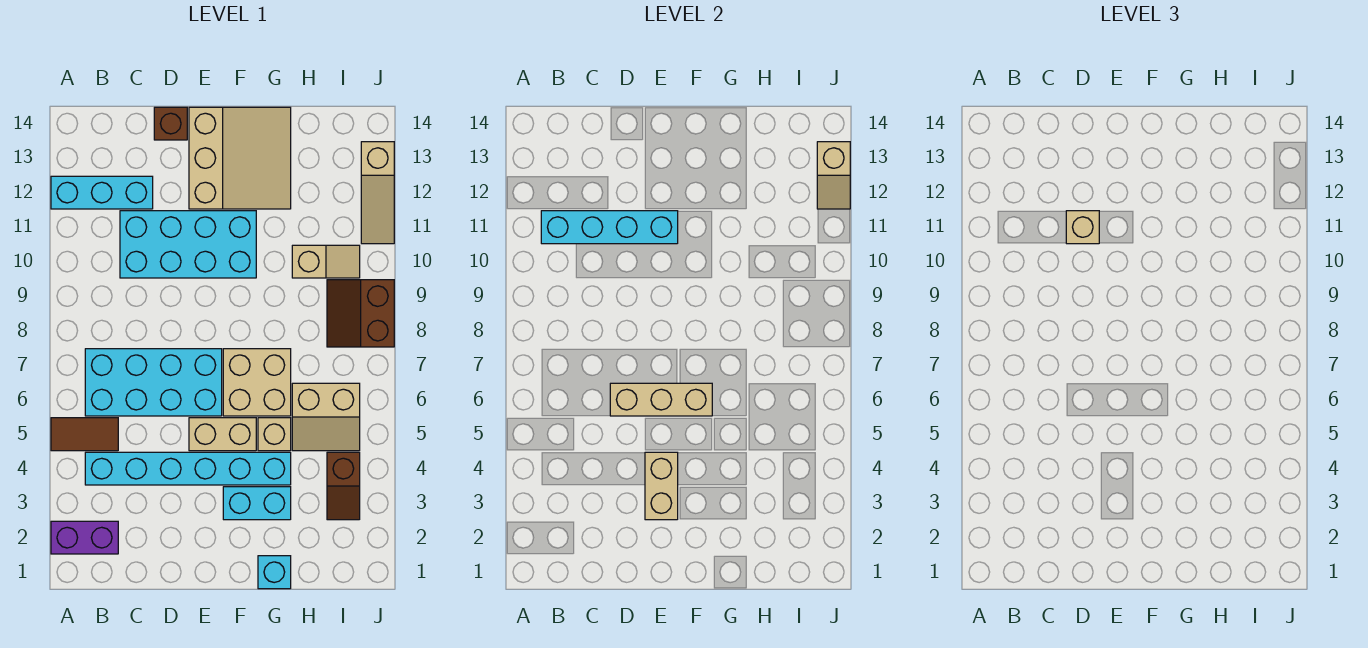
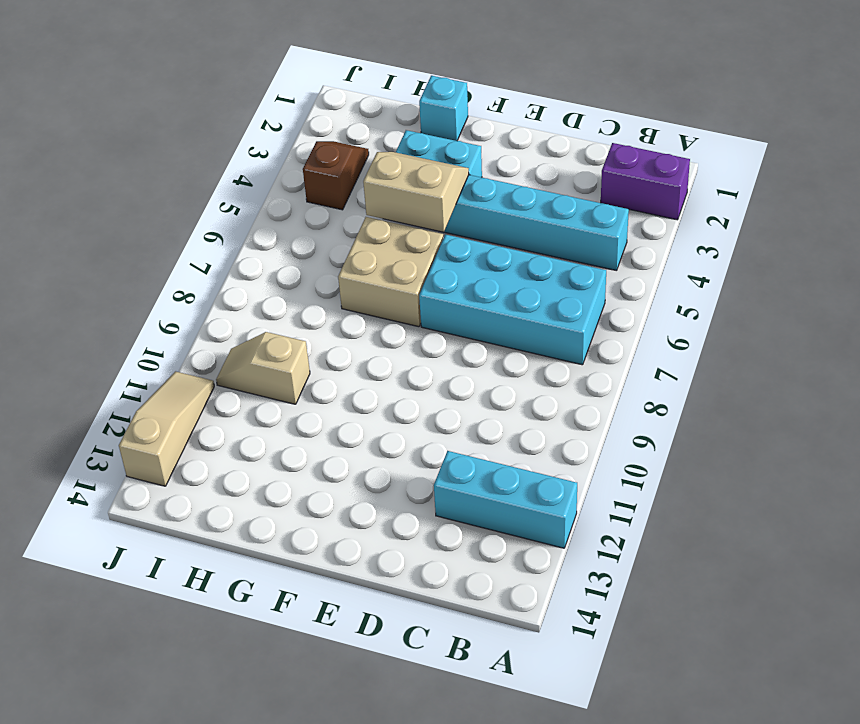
tan 2x2 slope [363,152,469,232] -> tan 2x2 slope moved to [292,383,360,451]
none -> brown 1x2 tile [51,418,118,451]
none -> cyan 2x4 brick [120,211,256,278]
none -> brown 1x1 brick [154,107,187,140]

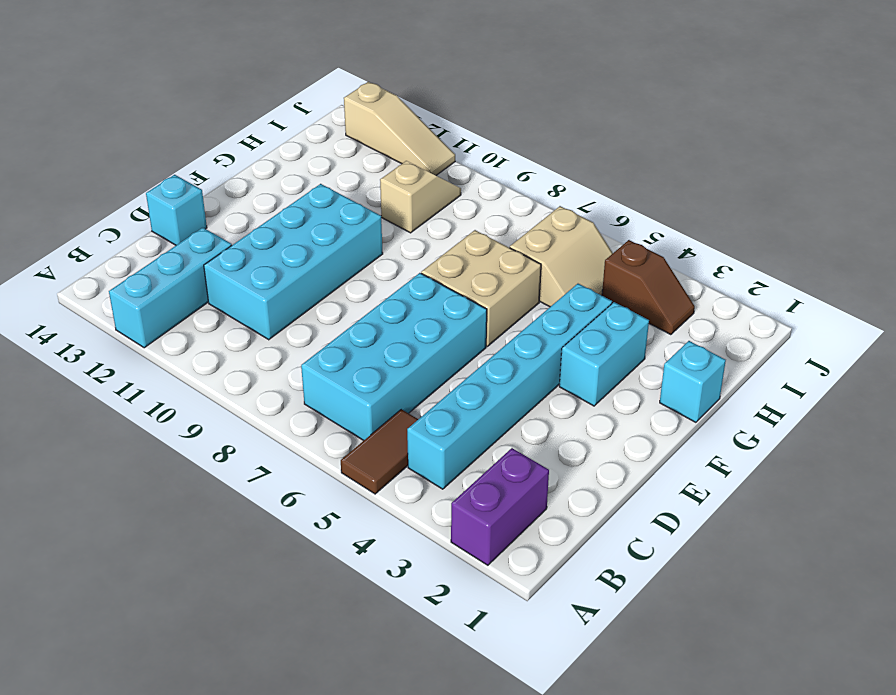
cyan 1x1 brick [146,175,207,245] -> brown 1x1 brick [154,107,187,140]
none -> tan 1x2 brick [189,418,256,451]
none -> tan 3x3 slope [189,107,291,209]
none -> tan 1x1 brick [258,418,291,451]

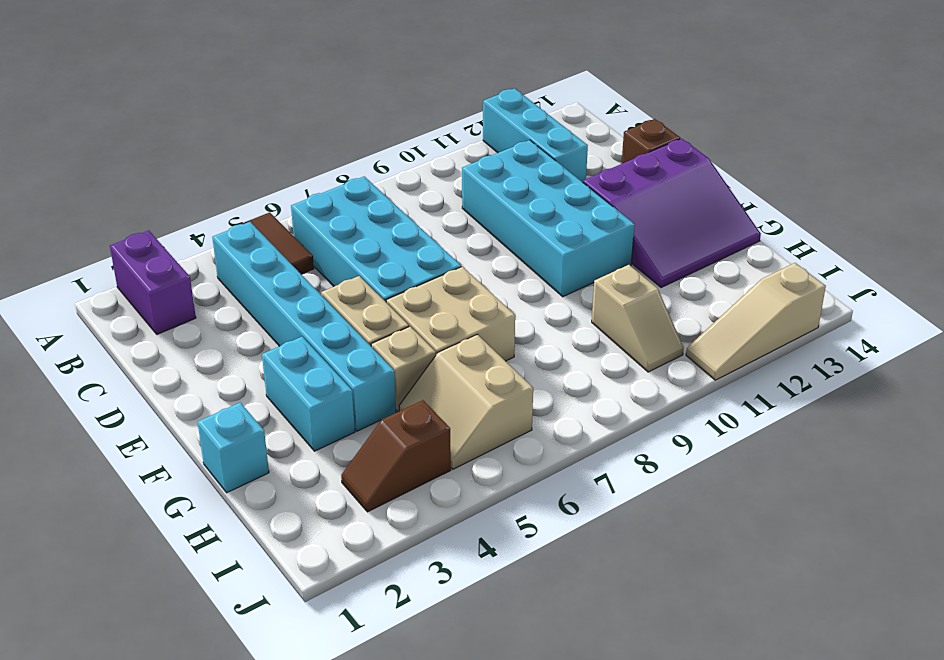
purple 3x3 slope [583,139,761,288] -> tan 3x3 slope [189,107,291,209]
none -> brown 2x2 slope [327,280,394,347]
none -> cyan 1x4 brick [541,211,678,244]
none -> tan 1x3 brick [610,383,712,416]

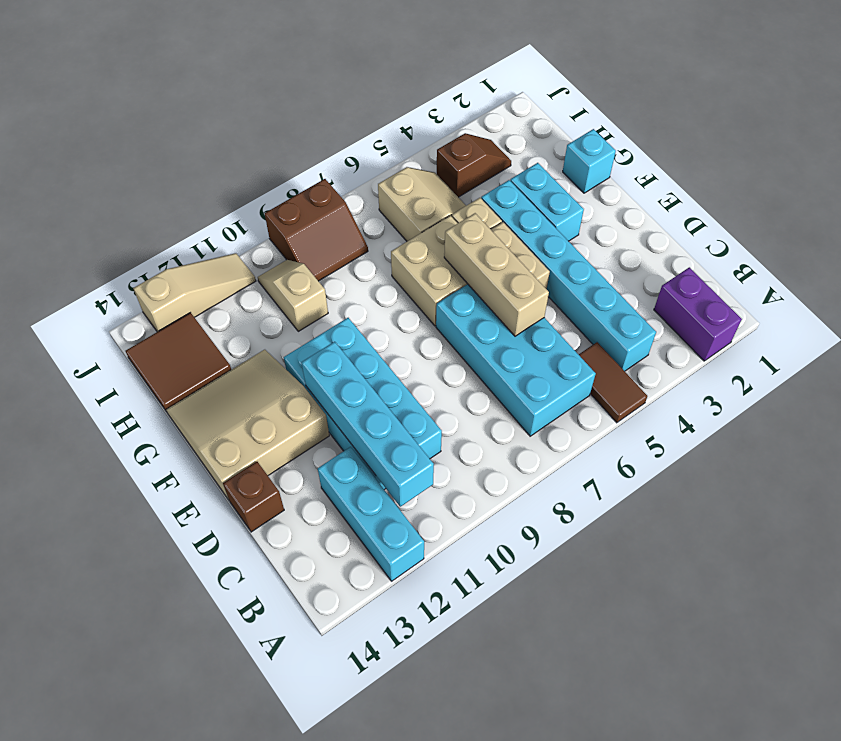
brown 2x2 tile [126,313,231,412] -> none
none -> tan 1x2 brick [645,452,678,520]
none -> tan 1x2 slope [817,142,850,209]
none -> tan 1x1 brick [1066,211,1099,244]

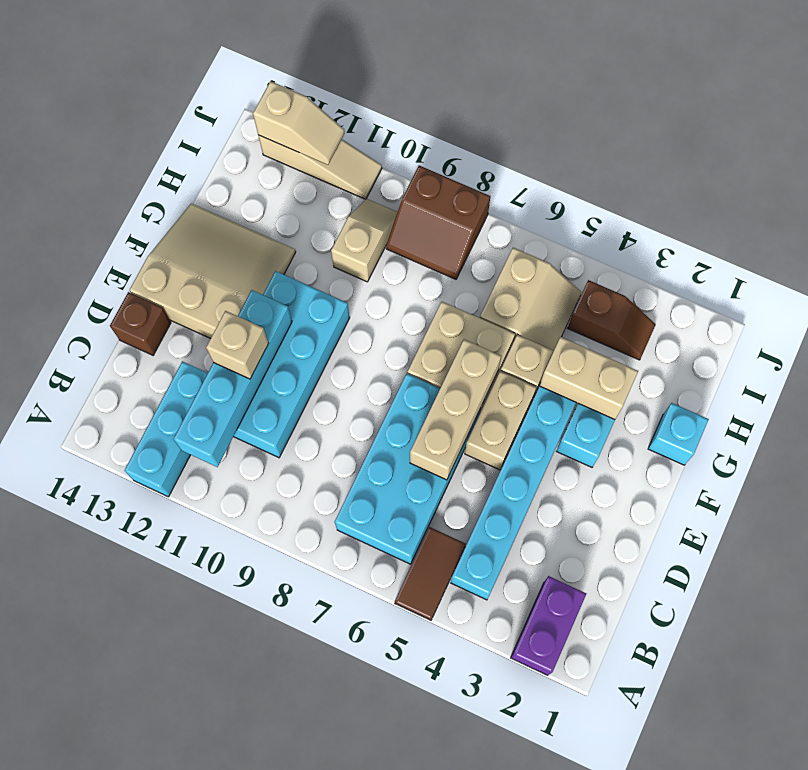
tan 1x2 brick [540,337,638,419] -> tan 1x2 brick moved to [645,452,678,520]

